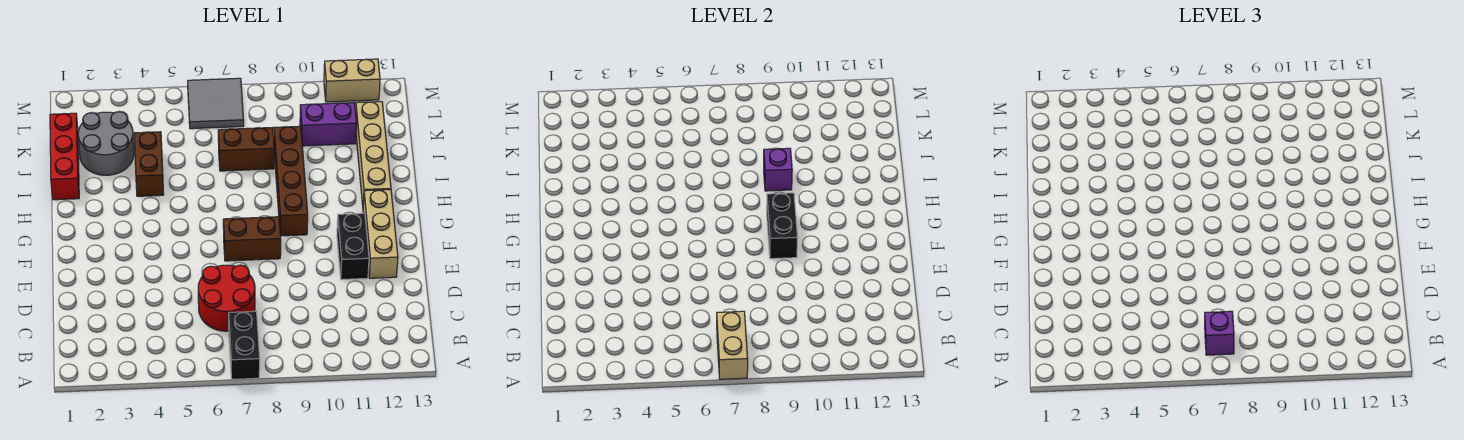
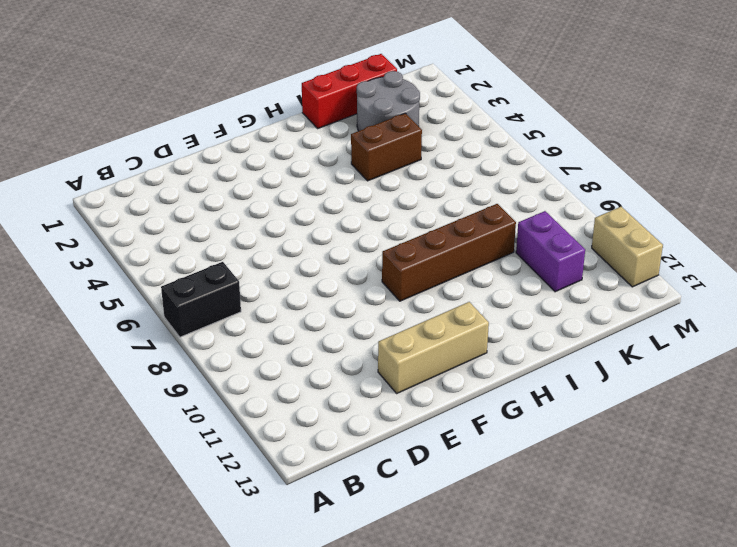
none -> red 2x2 round brick [198,265,255,331]
none -> black 1x2 brick [337,213,369,280]
none -> brown 1x2 brick [223,217,281,261]

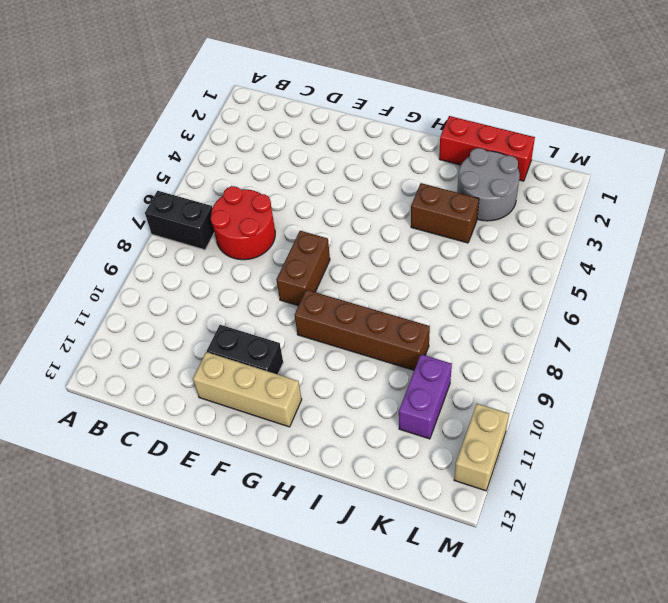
none -> tan 1x4 brick [356,102,391,205]
none -> brown 1x2 brick [218,127,274,171]
none -> grey 2x2 tile [188,78,244,129]

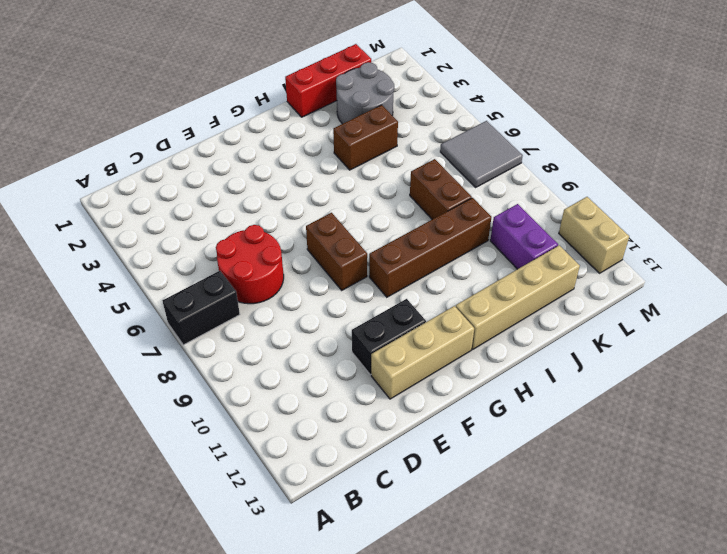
none -> tan 1x2 brick [717,311,748,379]
none -> black 1x2 brick [767,193,798,259]
none -> purple 1x1 brick [764,148,792,191]

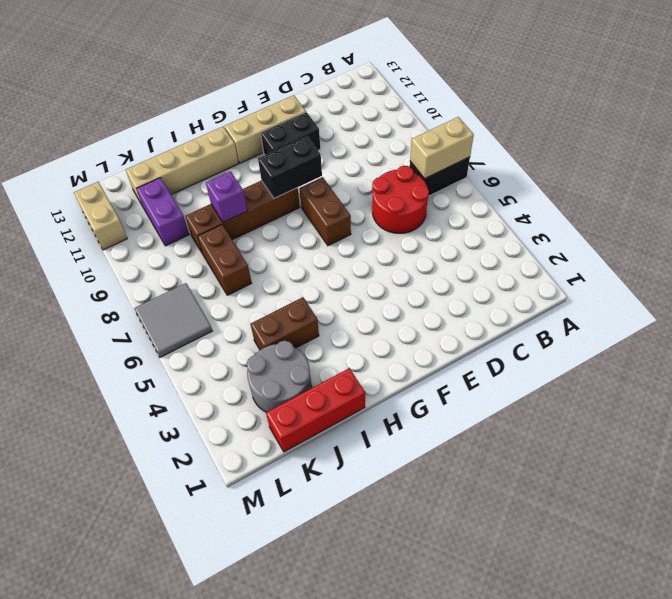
none -> purple 1x1 brick [1205,311,1234,355]

